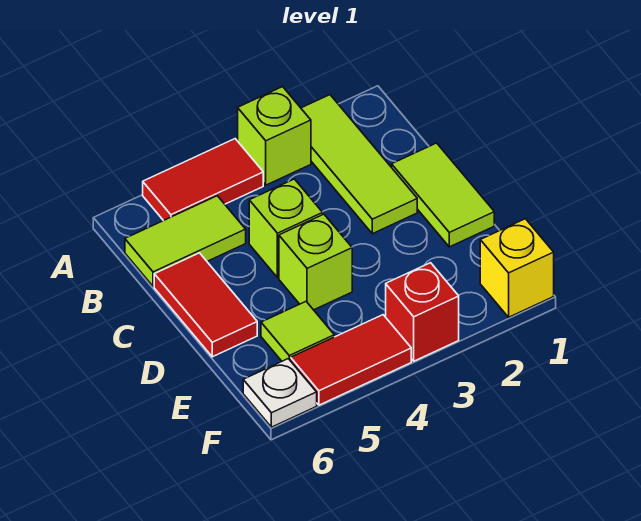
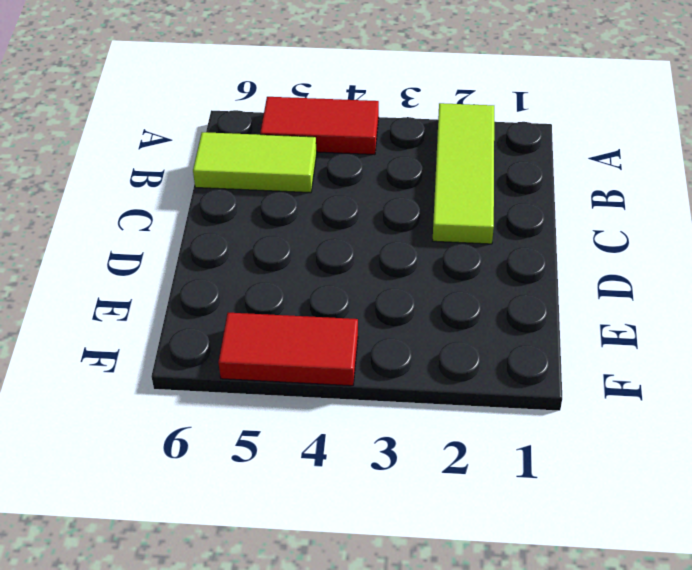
none -> lime 1x1 brick [238,87,311,185]
none -> lime 1x2 tile [392,143,494,247]
none -> lime 1x1 brick [249,179,323,278]

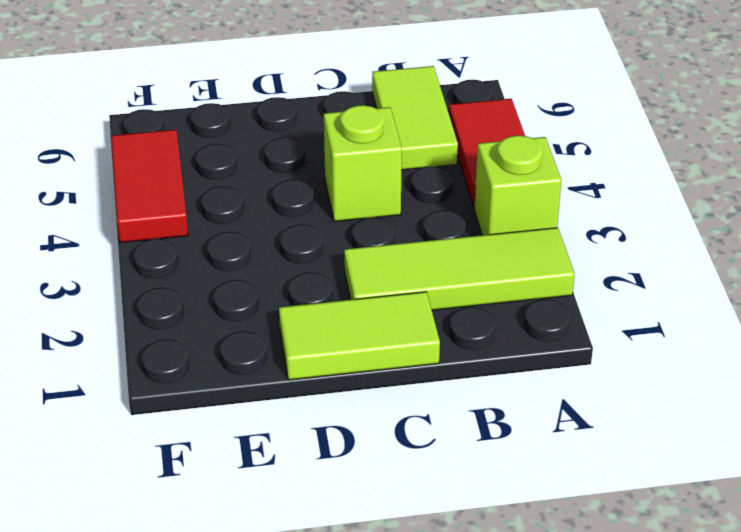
none -> red 1x2 tile [154,253,257,357]
none -> lime 1x1 brick [279,214,352,310]
none -> lime 1x1 tile [261,302,334,361]

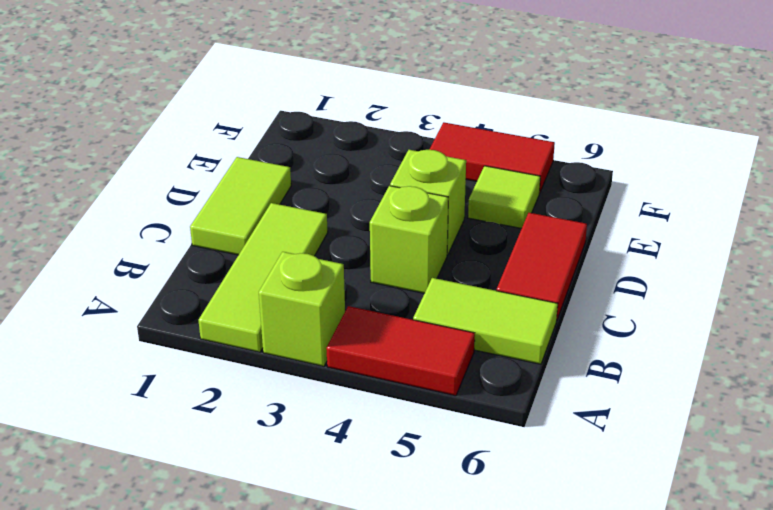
none -> yellow 1x1 brick [480,219,554,317]
none -> red 1x1 brick [386,263,459,361]
none -> white 1x1 plate [243,359,317,427]

